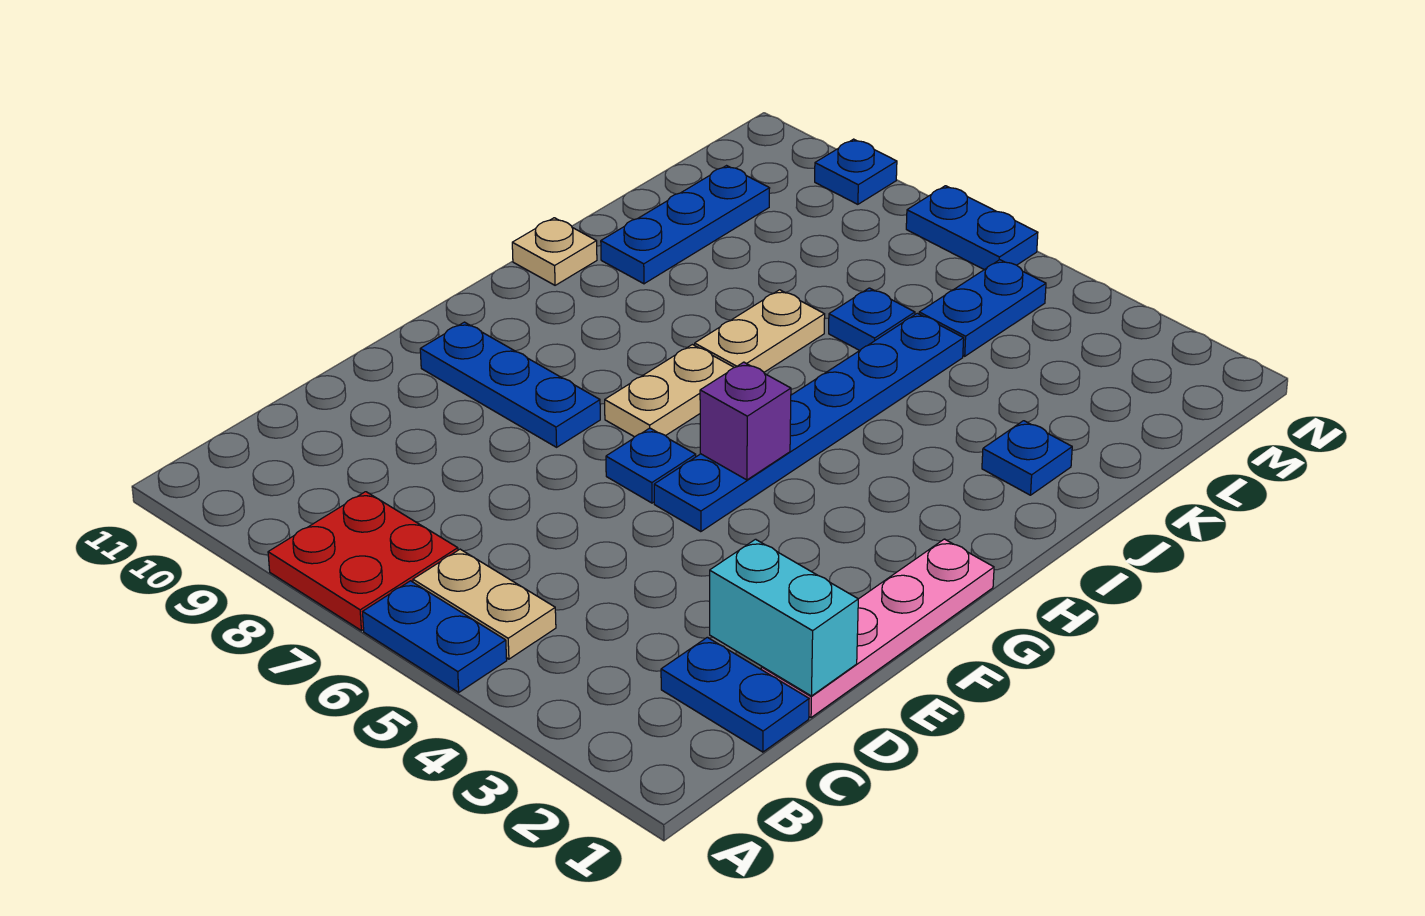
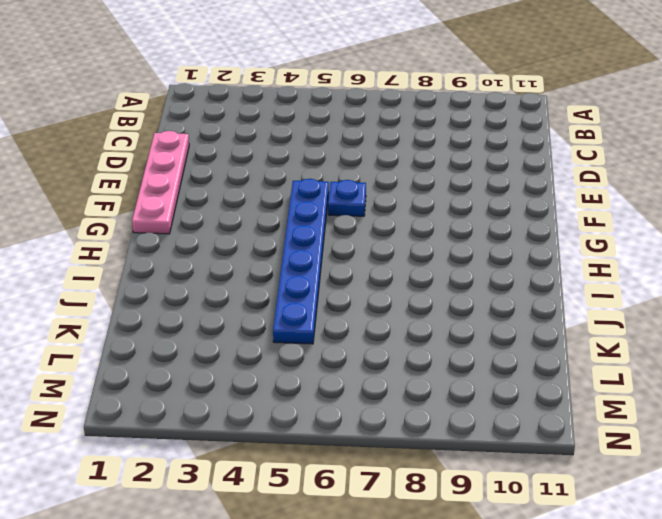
none -> blue 1x2 plate [363,581,507,692]
none -> red 2x2 plate [268,492,458,631]
none -> tan 1x2 plate [413,549,556,659]

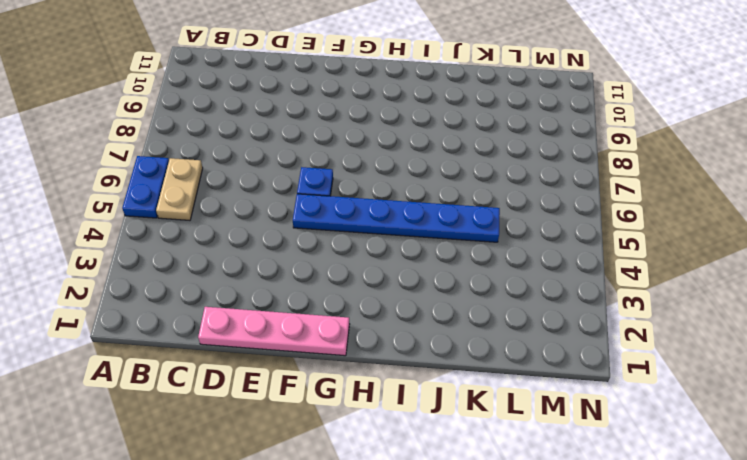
none -> red 2x2 plate [268,492,458,631]
none -> blue 1x2 plate [661,637,809,752]
none -> blue 1x3 plate [420,322,600,447]

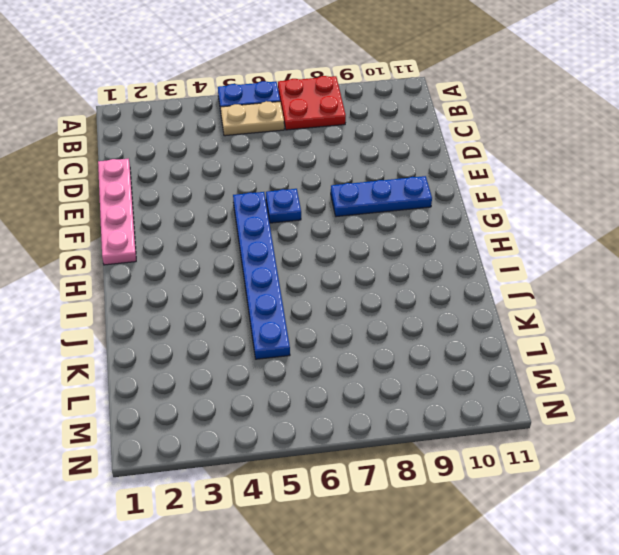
none -> blue 1x2 plate [661,637,809,752]
none -> tan 1x2 plate [605,345,734,437]
none -> tan 1x2 plate [695,290,825,372]

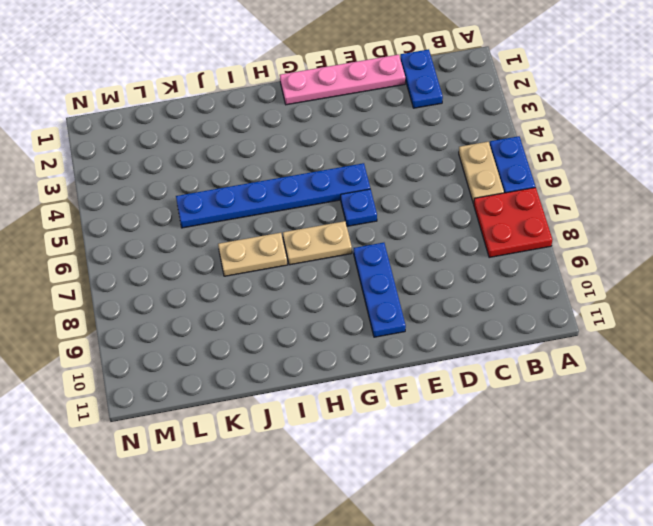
none -> tan 1x1 plate [512,218,597,285]
none -> blue 1x1 plate [982,421,1072,495]
none -> blue 1x3 plate [601,166,770,284]

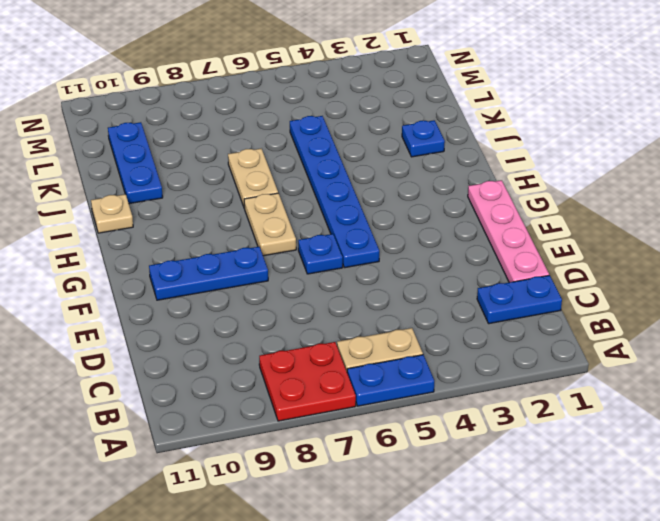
none -> blue 1x1 plate [829,288,915,351]
none -> blue 1x2 plate [919,260,1046,356]
none -> blue 1x2 plate [906,186,1038,270]

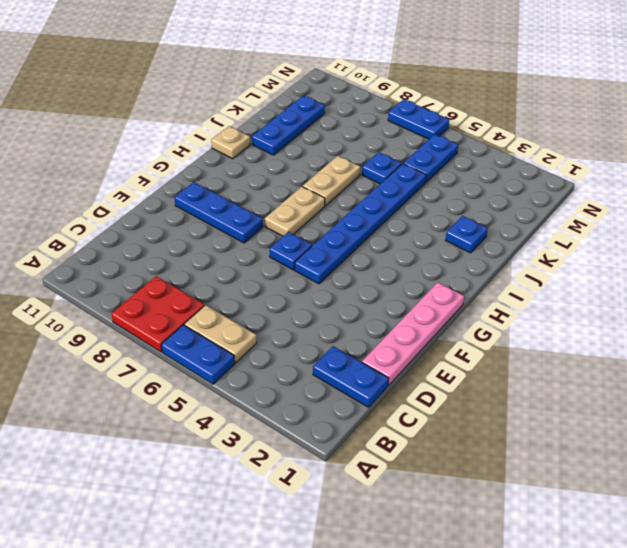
none -> blue 1x1 plate [815,139,897,204]
none -> cyan 1x2 brick [710,539,858,696]
none -> purple 1x1 brick [700,362,791,480]

